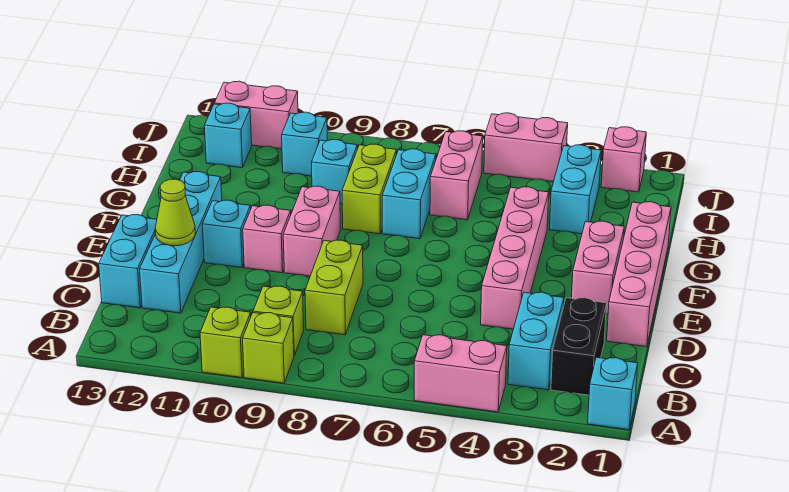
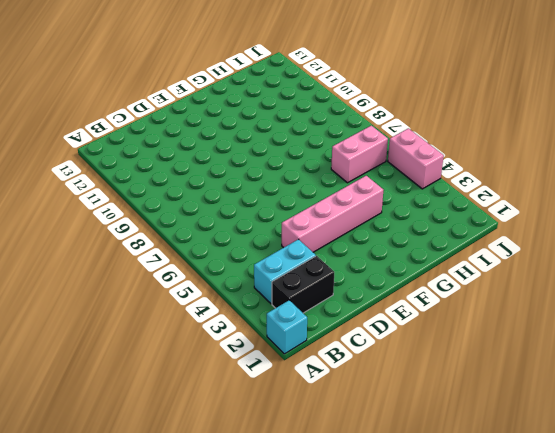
none -> pink 1x2 brick [414,335,507,412]
none -> lime 1x1 brick [243,313,294,383]
none -> lime 1x1 brick [200,307,251,378]

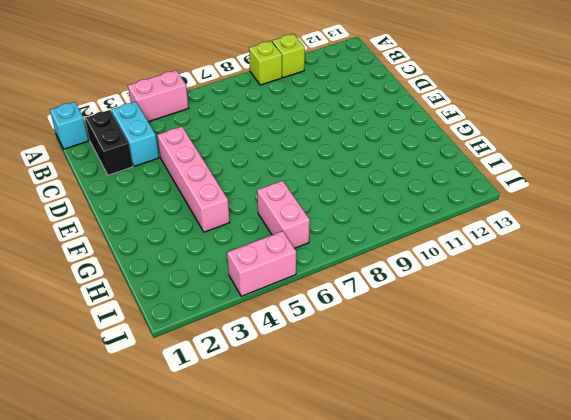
none -> lime 1x1 brick [253,286,304,355]
none -> lime 1x2 brick [305,240,363,335]
none -> cyan 1x4 brick [140,172,222,313]

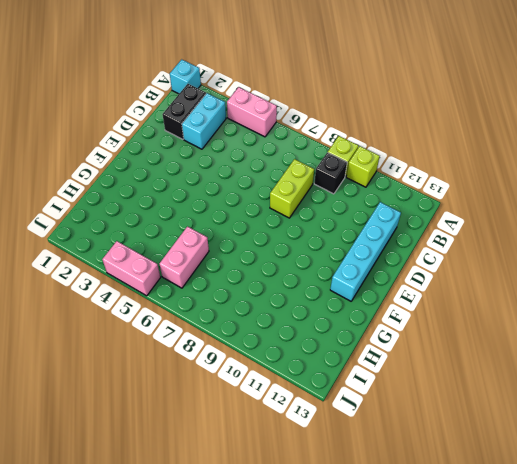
black 1x1 brick [314,152,347,194] -> lime 1x1 brick [253,286,304,355]
none -> cyan 1x2 brick [99,215,157,308]
none -> pink 1x4 brick [607,202,671,347]
none -> pink 1x4 brick [481,187,549,329]

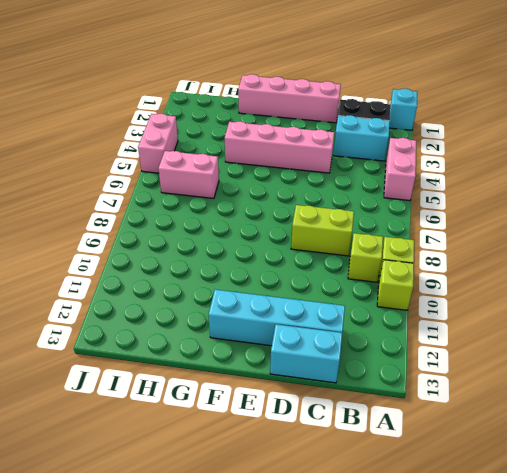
none -> pink 1x2 brick [572,221,624,314]
none -> pink 1x2 brick [283,186,340,276]
none -> pink 1x1 brick [243,205,291,273]

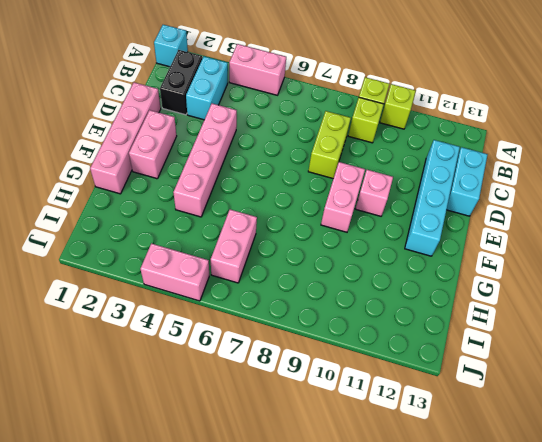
none -> cyan 1x1 brick [202,200,251,268]
none -> cyan 1x2 brick [382,149,436,239]
none -> lime 1x2 brick [342,144,396,234]

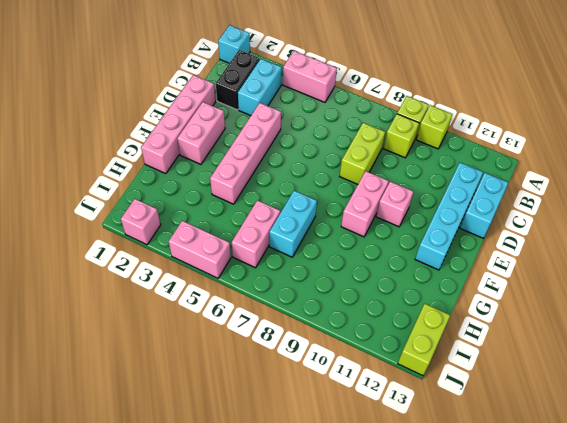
lime 1x2 brick [398,304,450,376] -> lime 1x2 brick moved to [342,144,396,234]
none -> cyan 1x1 brick [202,200,251,268]
none -> cyan 1x2 brick [549,145,601,234]
none -> cyan 1x1 brick [312,140,357,204]

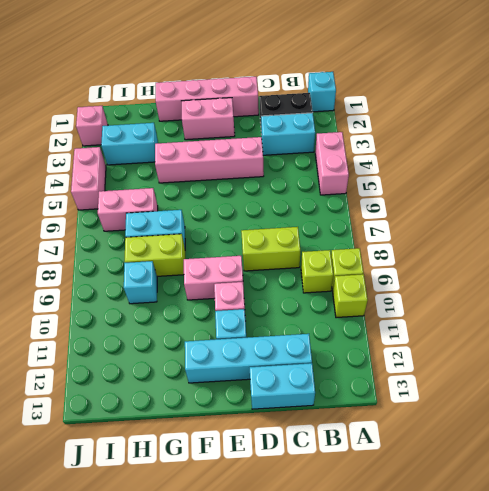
none -> cyan 1x1 brick [282,112,327,176]
none -> cyan 1x1 brick [204,103,252,168]
none -> pink 1x2 brick [214,81,298,149]

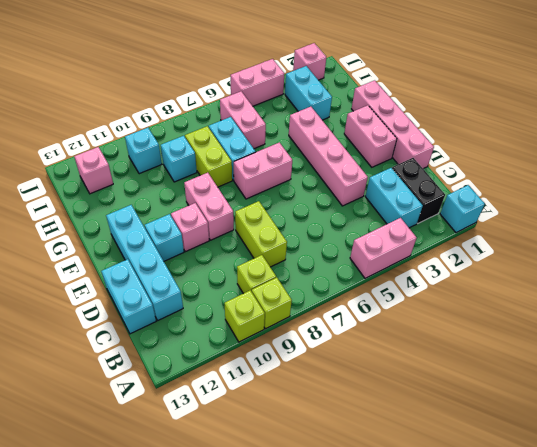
pink 1x2 brick [234,142,292,199] -> pink 1x2 brick moved to [214,81,298,149]
pink 1x1 brick [74,147,113,194] -> cyan 1x1 brick [204,103,252,168]
none -> lime 1x1 cone [155,179,195,246]

